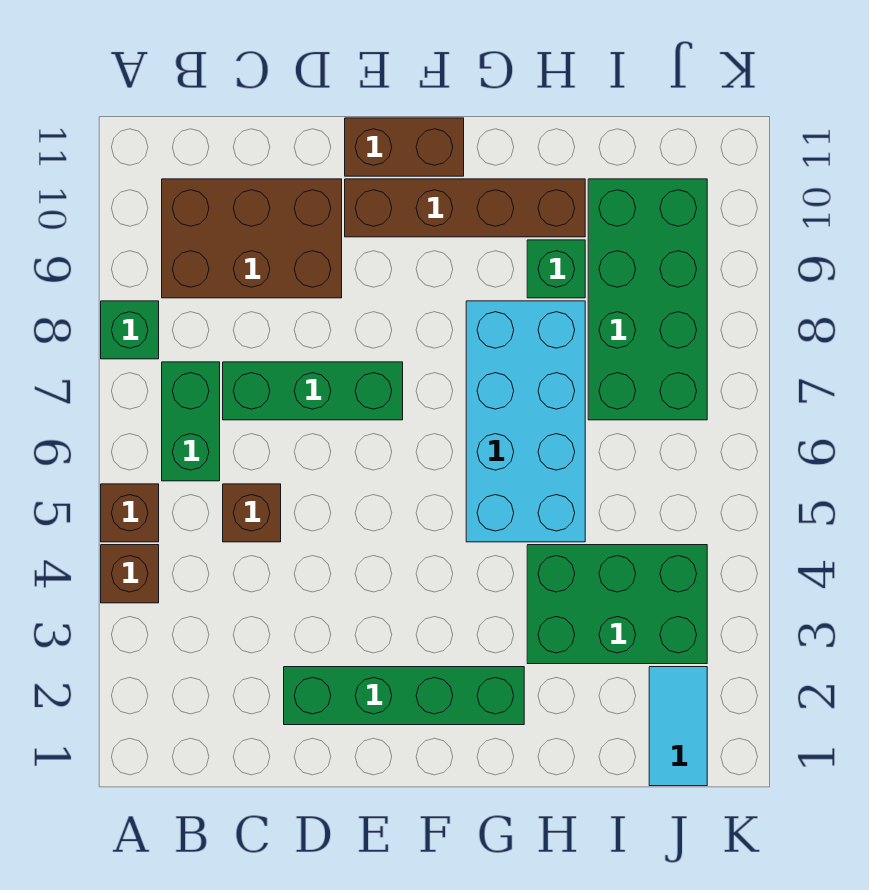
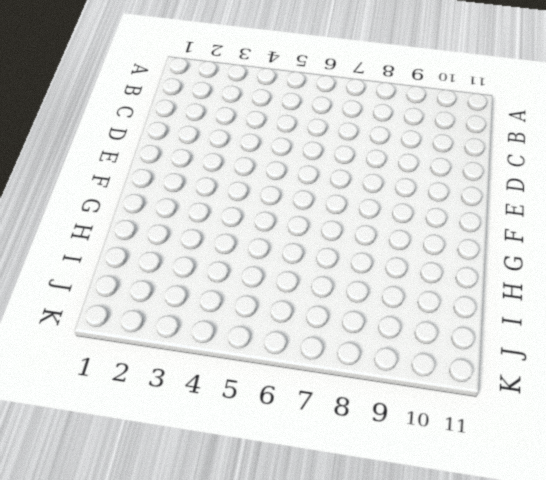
none -> brown 1x1 brick [101,545,159,603]
none -> brown 1x1 brick [101,484,159,542]
none -> green 1x1 brick [101,301,159,359]

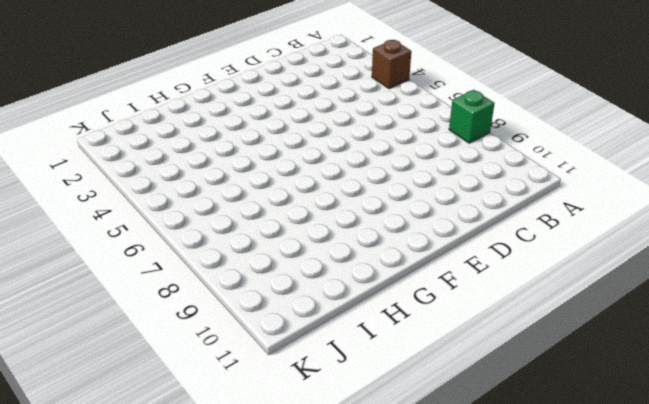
none -> brown 1x1 brick [101,484,159,542]
none -> green 1x2 brick [162,362,220,481]
none -> brown 2x3 brick [162,179,342,298]

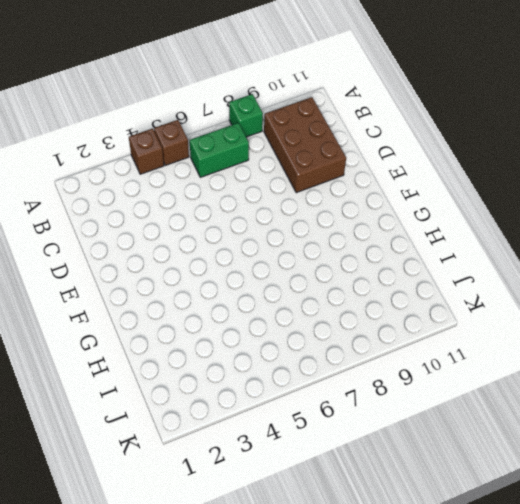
none -> brown 1x1 brick [223,484,281,542]
none -> green 1x3 brick [223,362,403,420]
none -> green 1x4 brick [284,667,524,725]

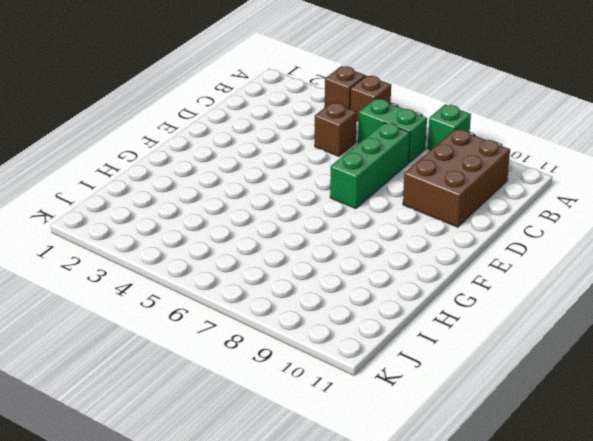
none -> green 1x4 brick [284,667,524,725]
none -> brown 1x4 brick [345,179,585,237]
none -> brown 1x2 brick [345,118,464,176]

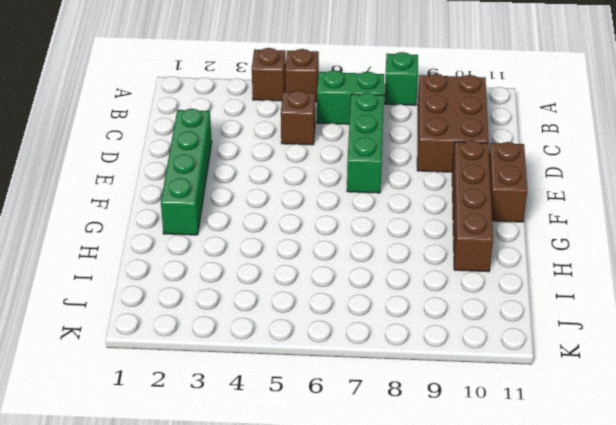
none -> cyan 2x4 brick [466,301,585,542]
none -> green 2x3 brick [527,545,707,664]
none -> green 1x1 brick [527,240,585,298]

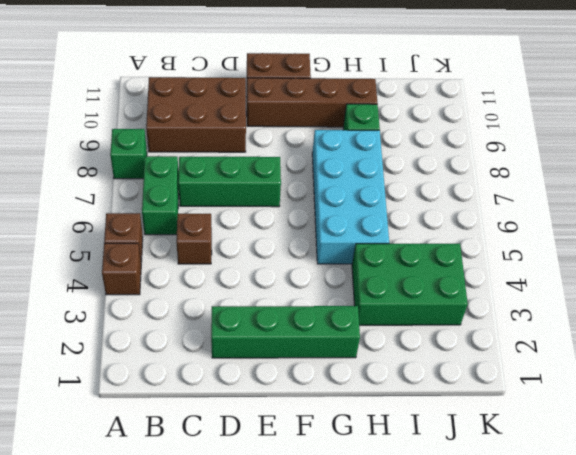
none -> green 2x4 brick [588,179,707,420]
none -> cyan 1x2 tile [649,667,707,786]

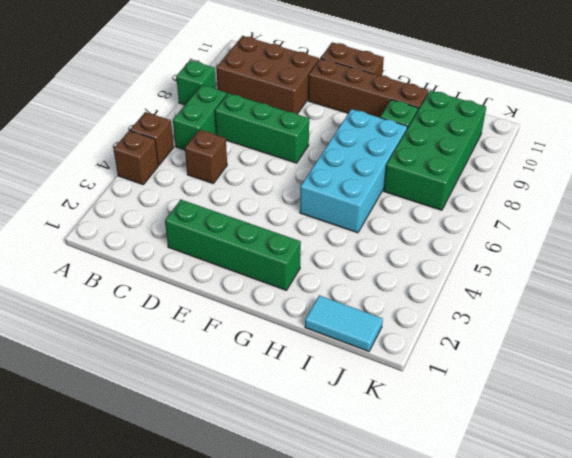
cyan 1x2 tile [305,295,383,351] -> cyan 1x2 tile turned to [649,667,707,786]
none -> green 2x3 brick [527,545,707,664]

